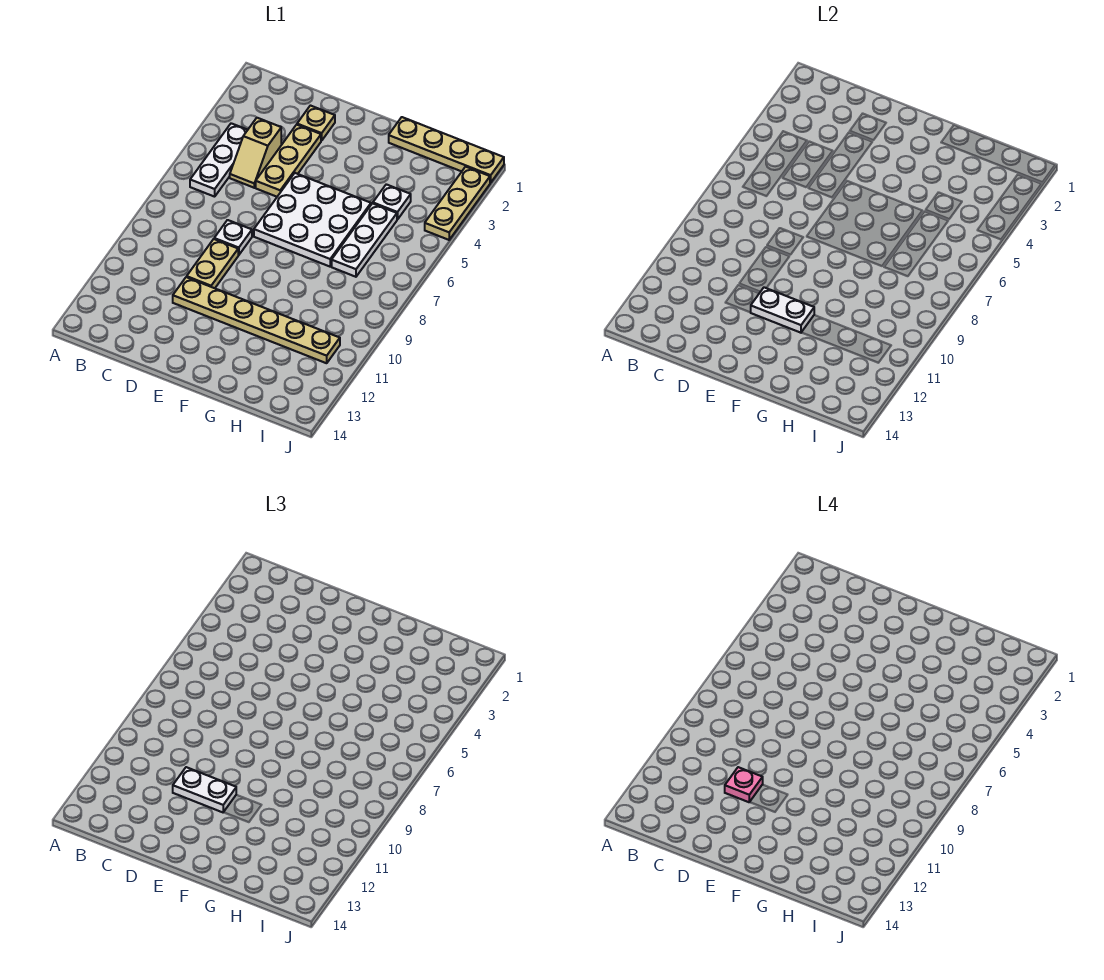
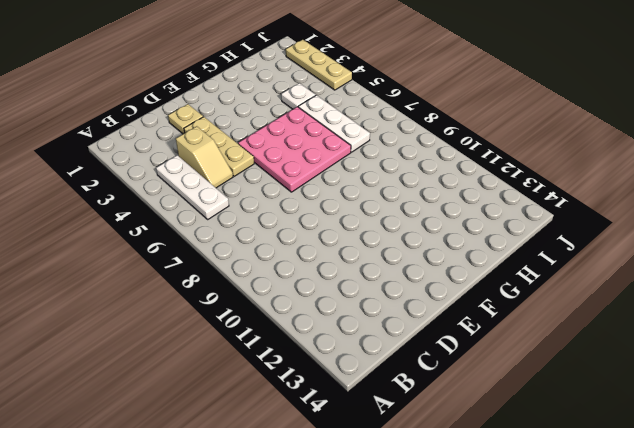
pink 3x3 plate [238,107,351,192] -> white 3x3 plate [254,173,371,267]
none -> white 1x1 plate [214,220,252,255]
none -> tan 1x2 plate [187,239,238,288]
none -> tan 1x6 plate [173,277,340,363]

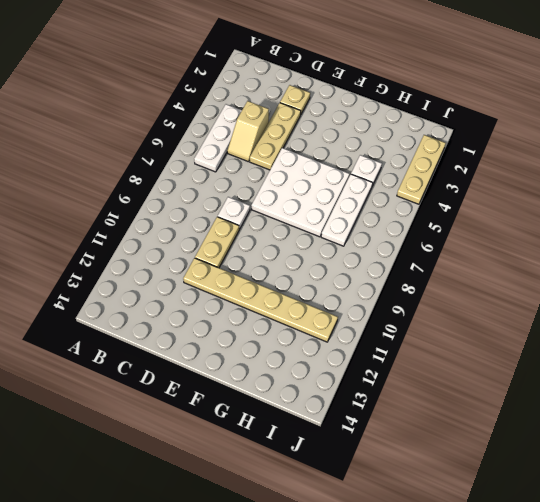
none -> tan 1x4 plate [389,117,504,183]
none -> white 1x2 plate [750,287,814,333]
none -> white 1x2 plate [173,767,236,812]

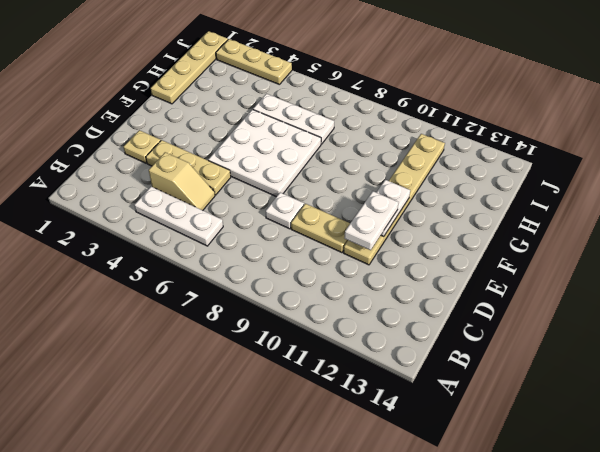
none -> white 1x1 plate [373,184,411,220]
none -> pink 1x1 plate [725,767,763,802]

